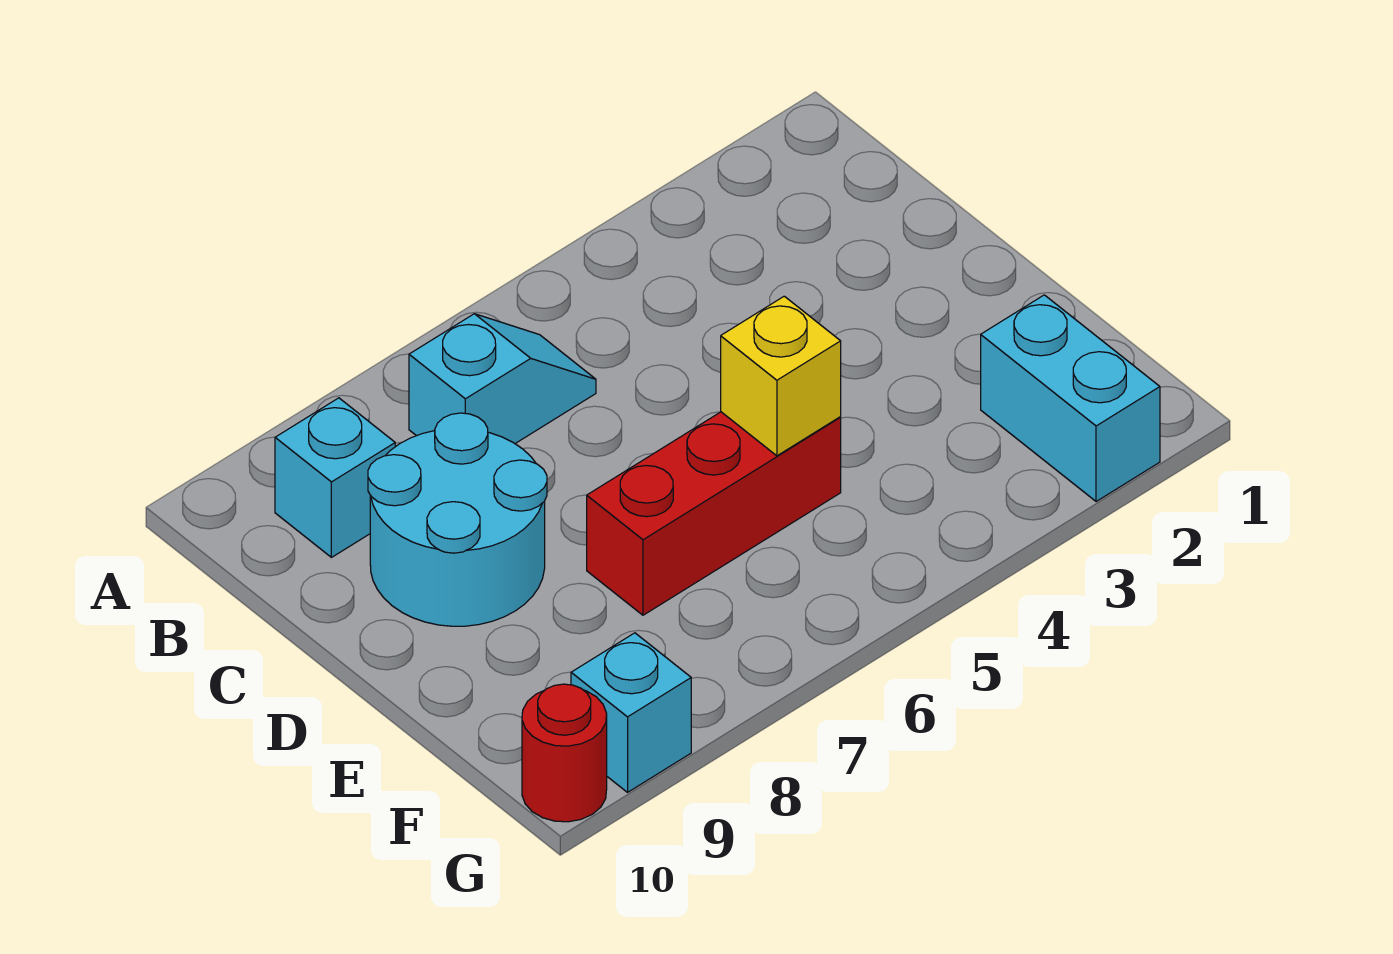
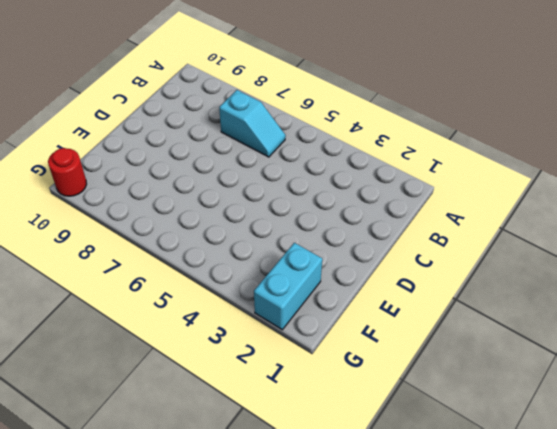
none -> cyan 1x1 brick [275,398,395,557]
none -> cyan 2x2 round brick [368,413,547,626]

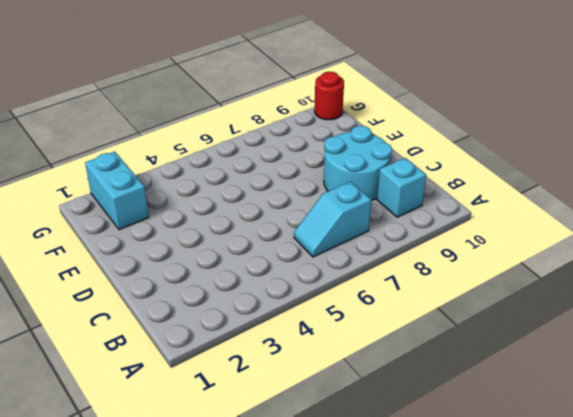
none -> red 1x3 brick [587,412,841,615]
none -> cyan 1x1 brick [571,633,691,792]

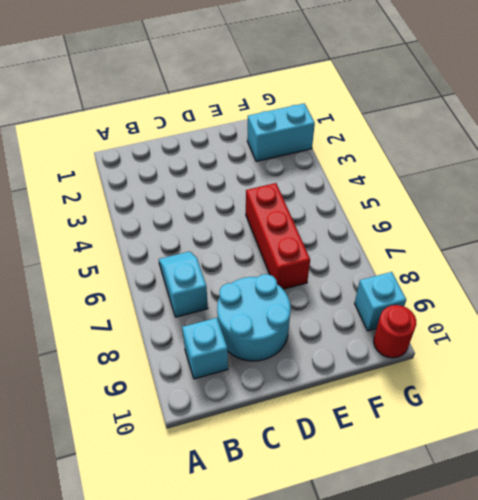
none -> yellow 1x1 brick [721,296,841,456]

